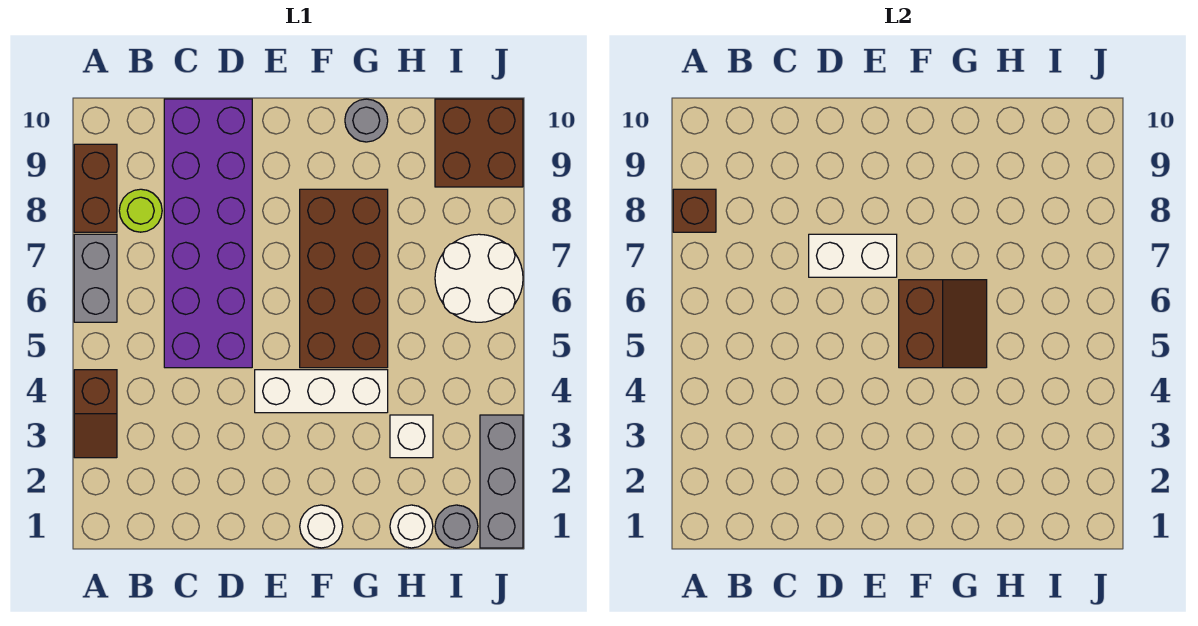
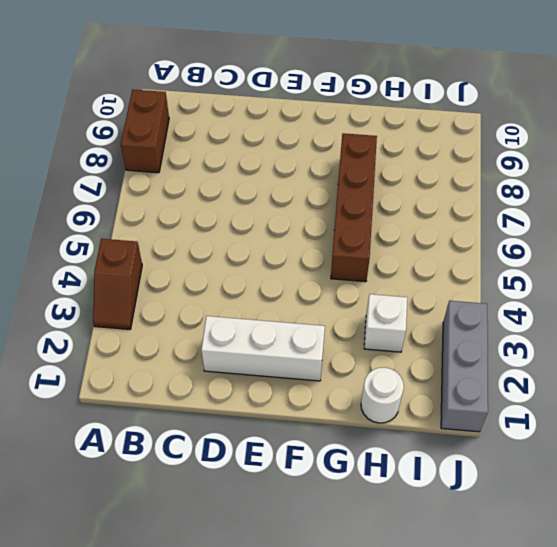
white 1x3 brick [201,316,325,381] -> white 1x3 brick moved to [255,370,388,413]
brown 1x4 brick [331,133,377,282] -> brown 2x4 brick [300,189,388,368]
none -> grey 1x2 brick [74,234,117,322]
none -> lime 1x1 round brick [119,189,162,232]
none -> purple 2x6 brick [164,99,252,368]

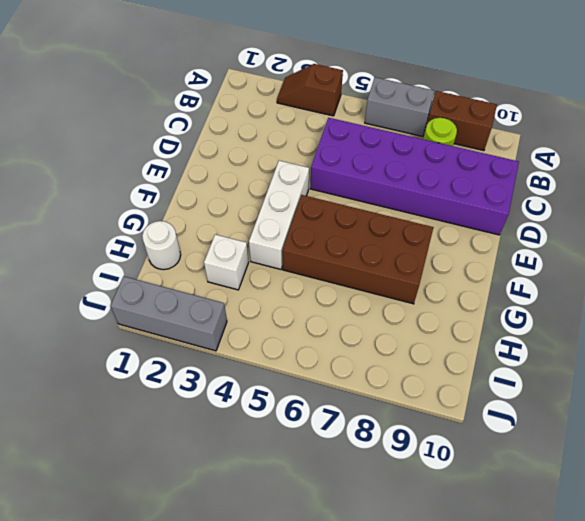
none -> white 1x1 round brick [300,505,343,548]
none -> grey 1x1 round brick [345,99,388,142]
none -> grey 1x1 round brick [435,505,478,548]

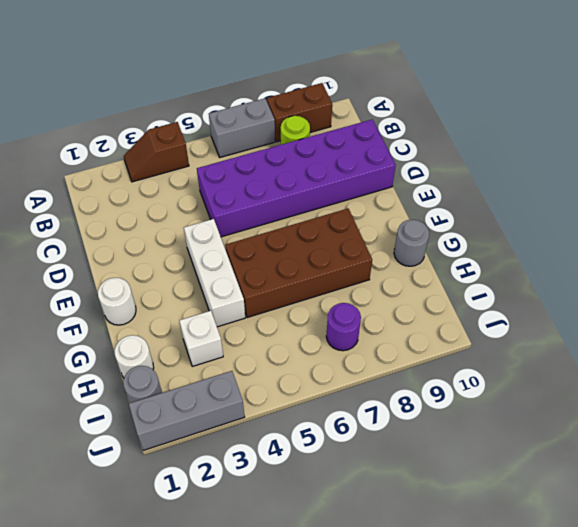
purple 1x1 round brick [326,303,361,351] -> white 2x2 round brick [435,234,523,322]
none -> brown 2x2 brick [435,99,523,187]
none -> brown 1x1 brick [673,189,716,232]
none -> white 1x2 brick [809,234,897,277]

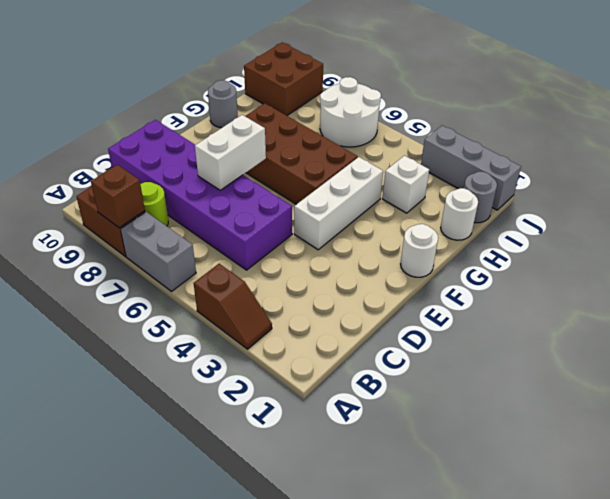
none -> brown 2x2 slope [899,280,987,368]

